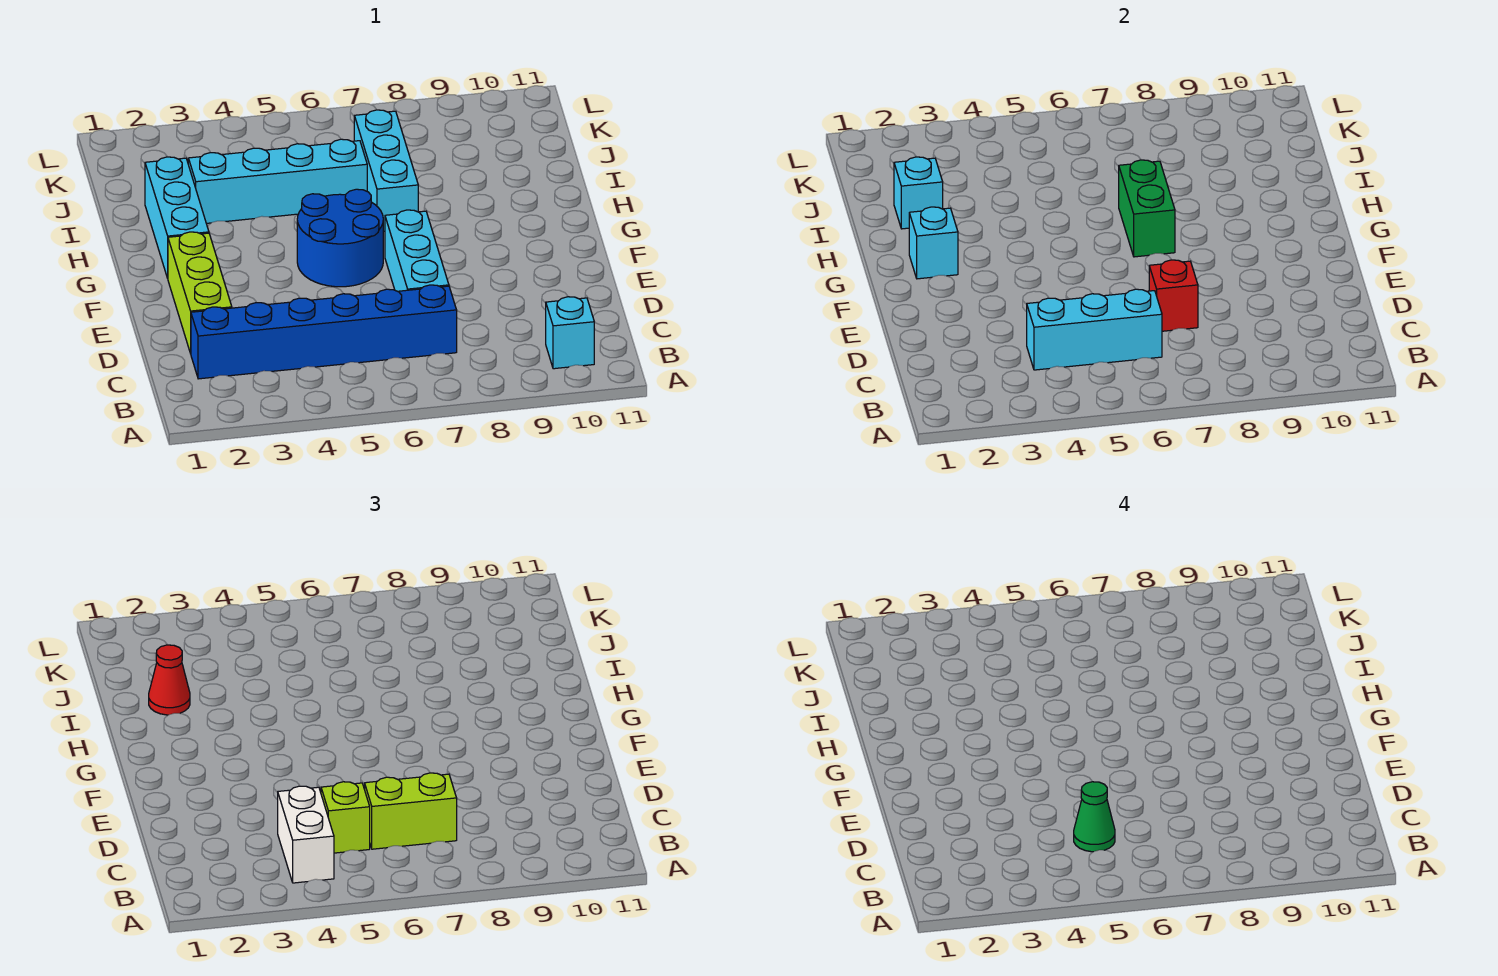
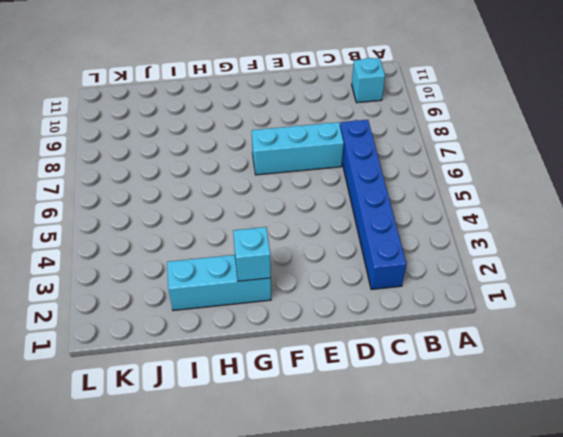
none -> lime 1x3 brick [168,232,232,354]
none -> blue 2x2 round brick [297,189,383,287]
none -> cyan 1x3 brick [354,110,418,231]

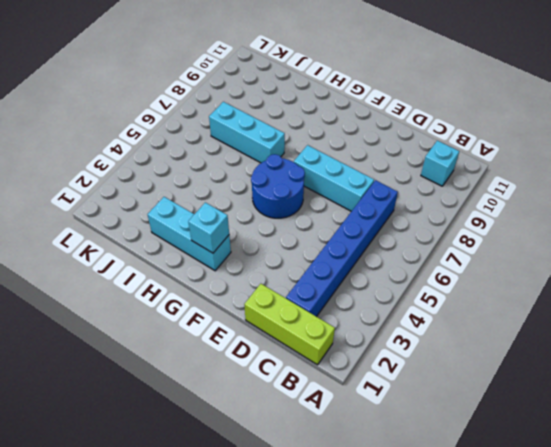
lime 1x3 brick [244,284,335,365] -> lime 1x3 brick moved to [168,232,232,354]
none -> cyan 1x4 brick [188,139,367,223]
none -> cyan 1x3 brick [1027,289,1162,370]
none -> red 1x1 brick [1149,260,1198,331]

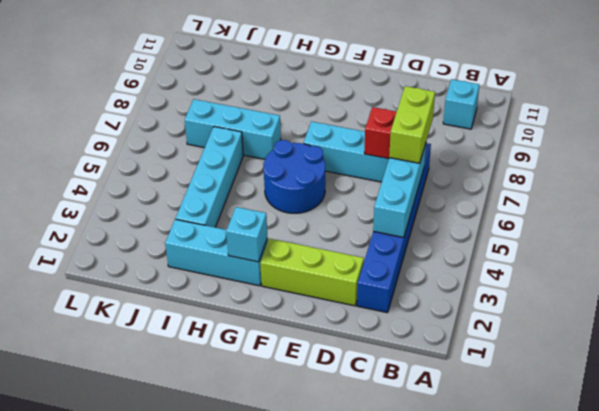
none -> green 1x2 brick [1119,160,1175,257]
none -> cyan 1x1 brick [894,157,943,229]
none -> white 1x2 brick [278,786,334,883]

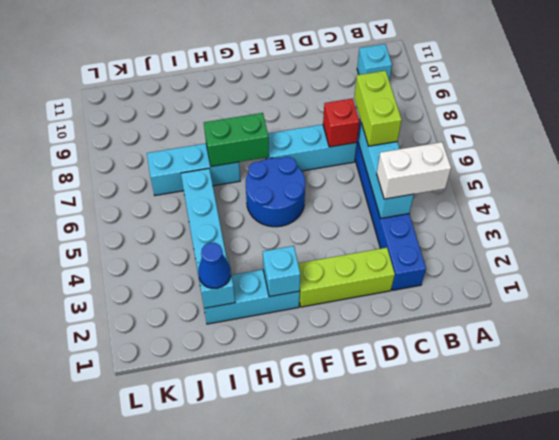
blue 1x1 cone [198,243,231,289] -> red 1x1 cone [149,645,190,715]
none -> lime 1x1 brick [321,782,370,853]
none -> green 1x1 cone [1074,782,1115,852]

